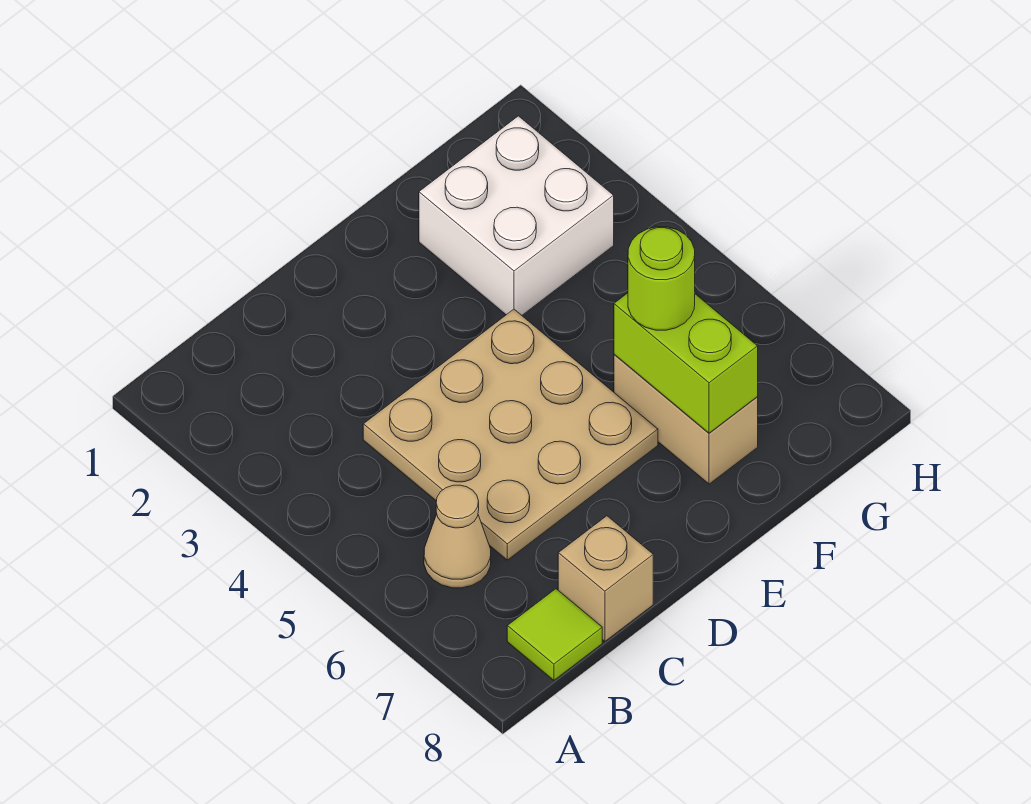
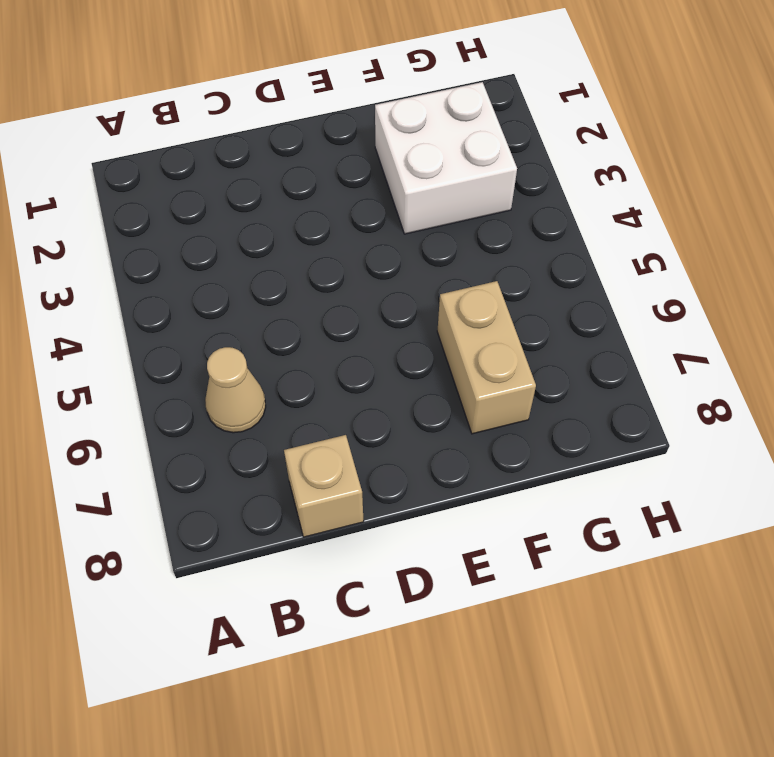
none -> lime 1x1 tile [507,589,602,680]
none -> tan 3x3 plate [363,309,658,560]

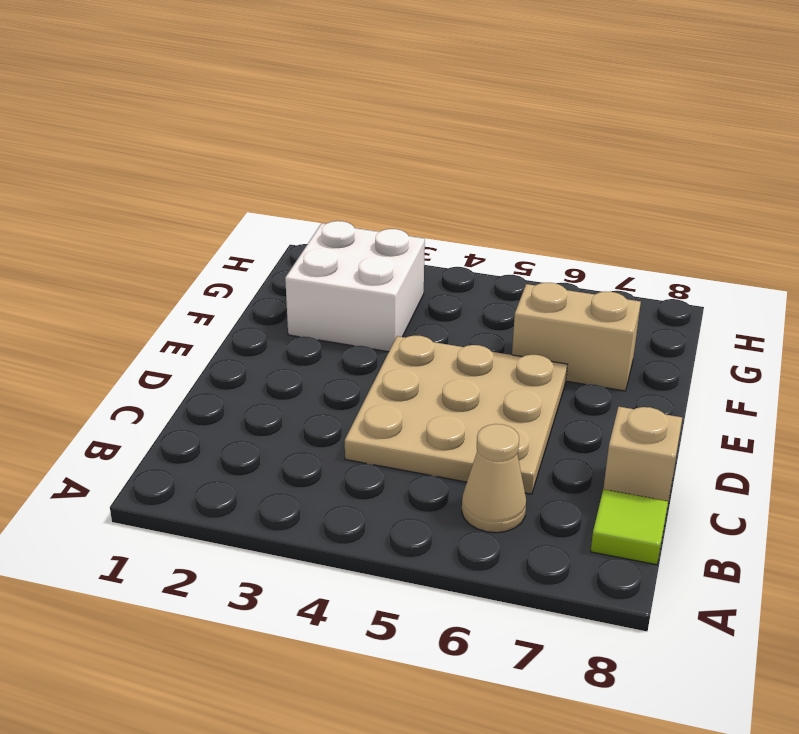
none -> lime 1x2 brick [614,293,758,433]
none -> lime 1x1 round brick [628,227,695,330]

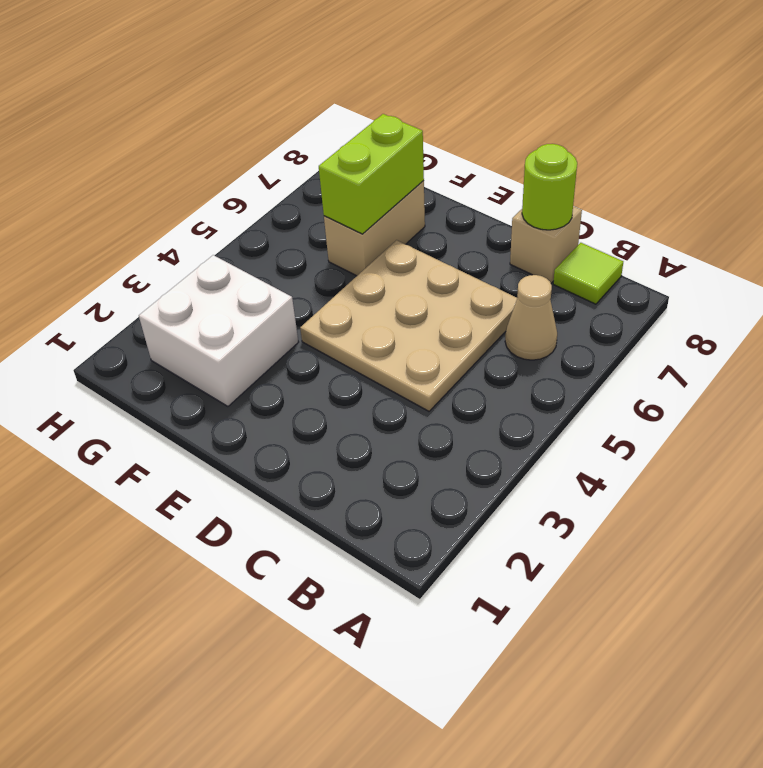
lime 1x1 round brick [522,144,577,230] -> lime 1x1 round brick moved to [628,227,695,330]

